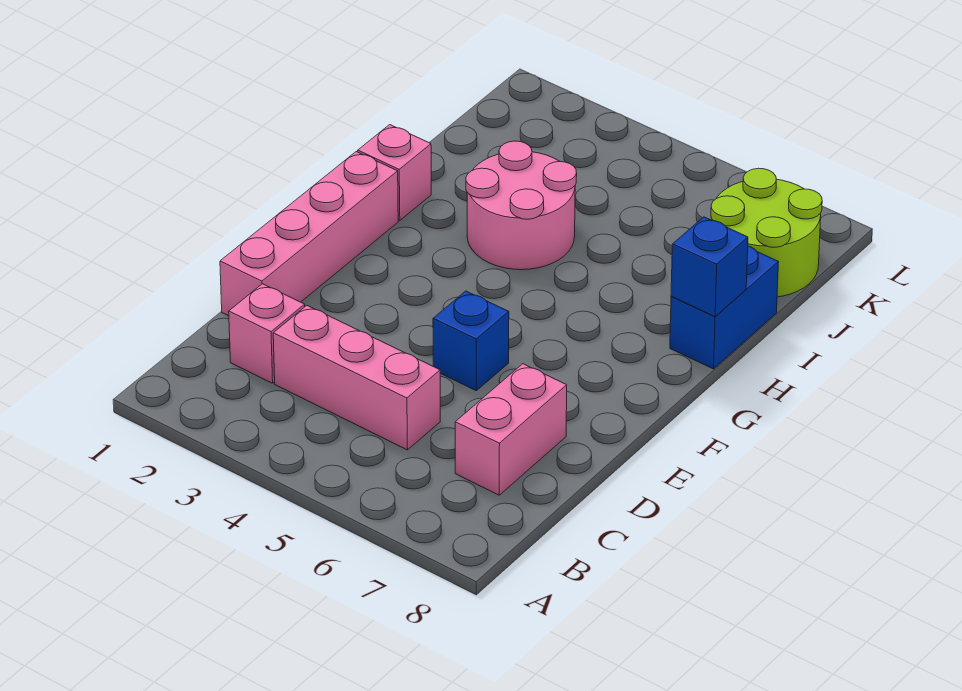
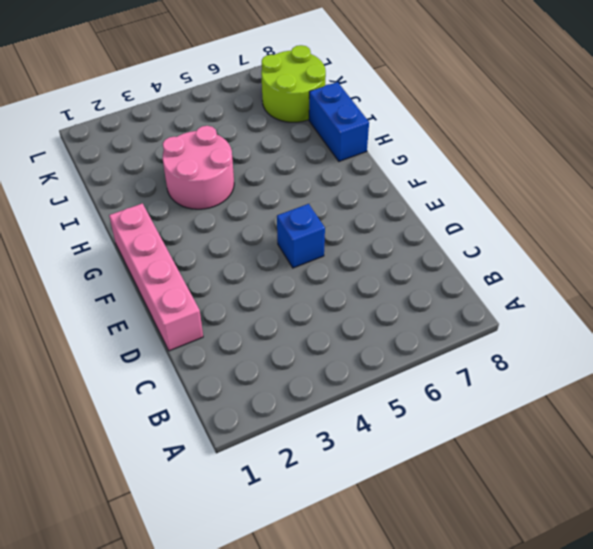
none -> pink 1x1 brick [229,284,305,383]
none -> pink 1x3 brick [273,306,440,450]

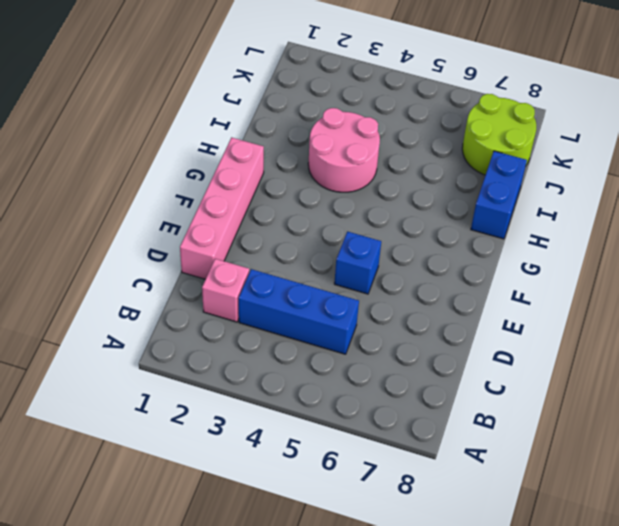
blue 1x3 brick [239,269,359,354] -> pink 1x3 brick [273,306,440,450]
none -> pink 1x2 brick [455,364,567,495]
none -> pink 1x1 brick [358,125,431,221]

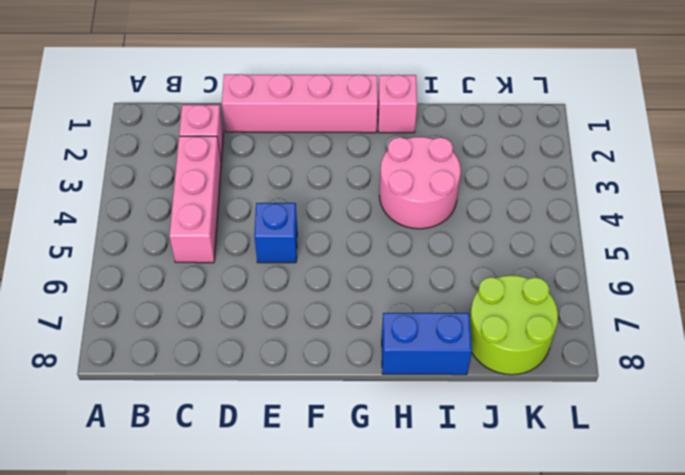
none -> pink 1x2 brick [455,364,567,495]
none -> blue 1x1 brick [671,217,748,317]

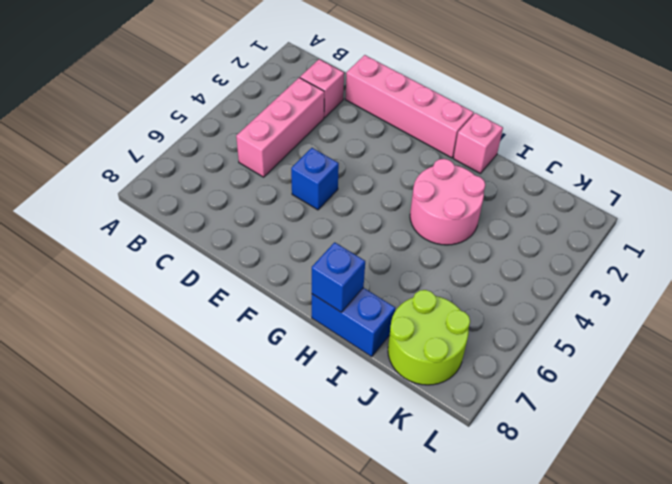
none -> pink 1x2 brick [455,364,567,495]

